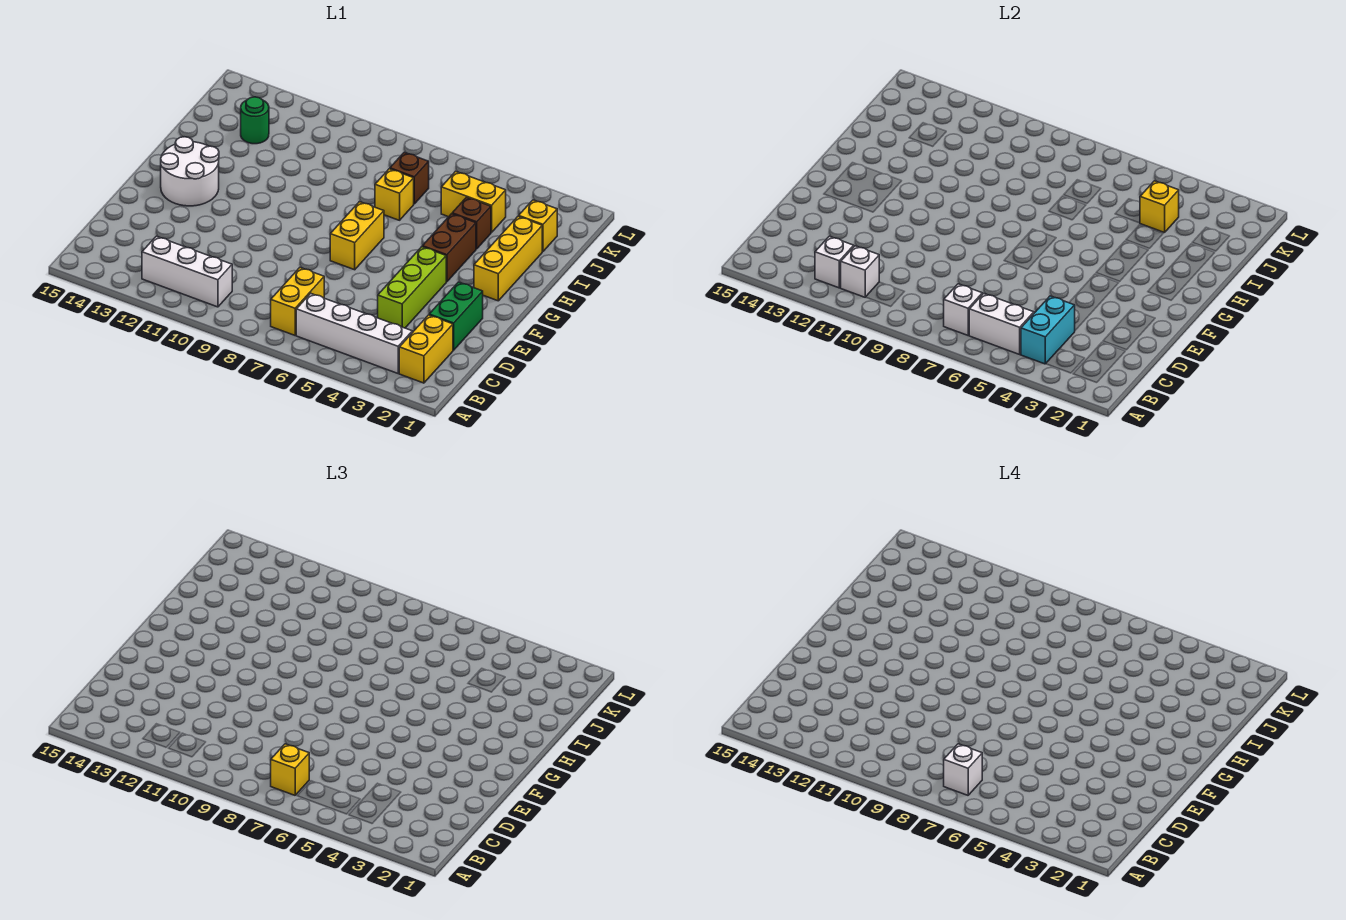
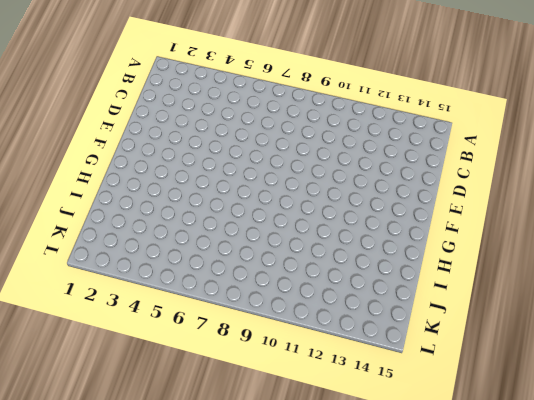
none -> yellow 1x2 brick [399,315,453,383]
none -> white 1x4 brick [296,293,412,373]
none -> yellow 1x2 brick [271,268,324,335]

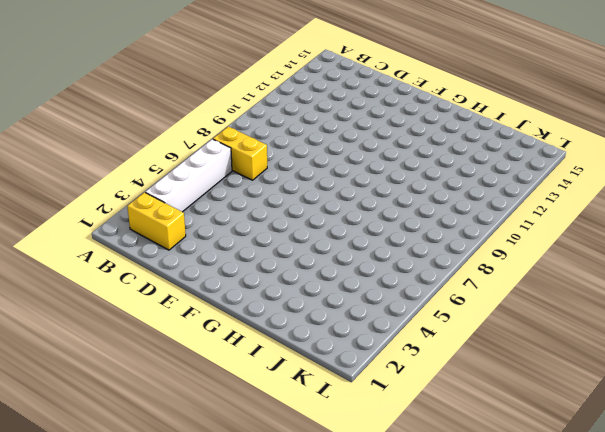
none -> white 1x3 brick [142,236,232,307]
none -> green 1x2 brick [429,282,483,350]
none -> lime 1x3 brick [378,247,446,328]

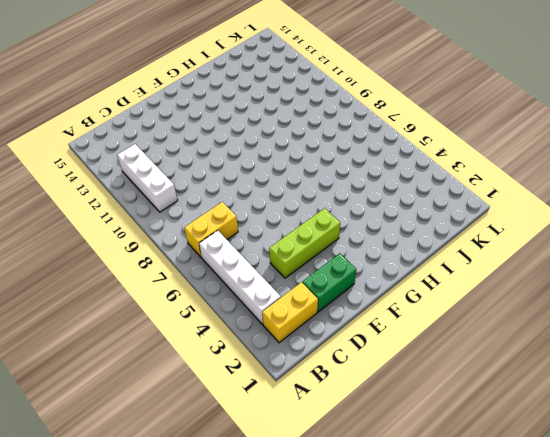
none -> yellow 1x2 brick [330,202,384,270]
none -> white 2x2 round brick [161,137,219,206]
none -> yellow 1x3 brick [474,216,542,301]

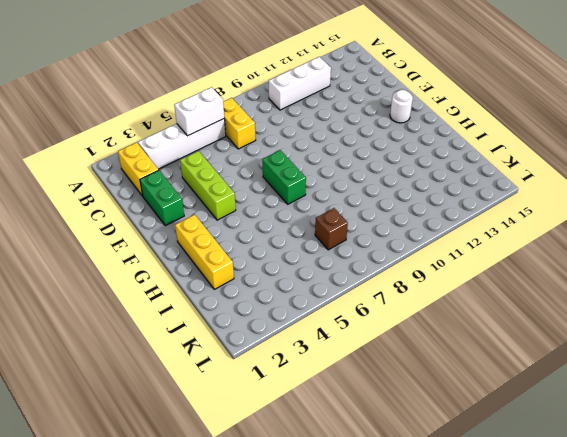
green 1x2 brick [262,150,306,204] -> yellow 1x2 brick [330,202,384,270]
white 1x1 round brick [390,90,413,123] -> white 2x2 round brick [161,137,219,206]
none -> brown 1x2 brick [422,214,476,282]
none -> brown 1x1 brick [452,197,491,249]
none -> yellow 1x1 brick [375,169,414,220]

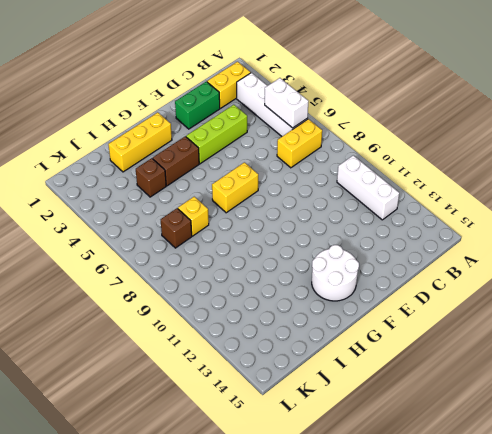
none -> yellow 1x1 brick [519,200,557,251]
none -> yellow 1x2 brick [441,171,506,233]
none -> green 1x1 round brick [241,97,269,144]

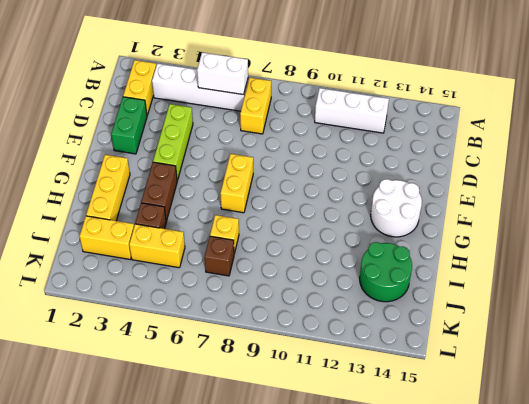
green 2x2 round brick [360,242,412,302] -> green 1x1 round brick [241,97,269,144]
yellow 1x2 brick [79,216,134,259] -> yellow 1x1 brick [519,200,557,251]
none -> cyan 1x2 brick [1021,296,1075,364]
none -> white 1x1 brick [944,284,982,335]
none -> white 1x1 brick [841,246,879,297]

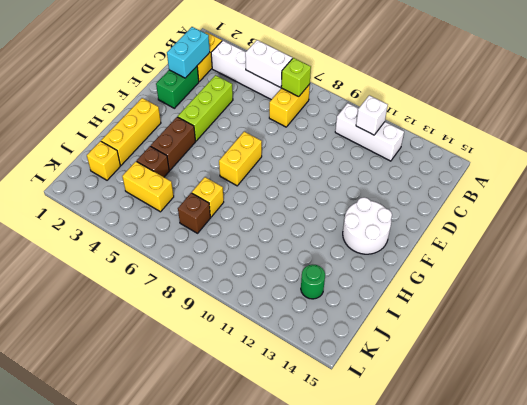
lime 1x1 brick [281,58,311,97] -> white 1x1 brick [944,284,982,335]
cyan 1x2 brick [167,27,210,78] -> cyan 1x2 brick moved to [1021,296,1075,364]
none -> white 1x1 brick [815,236,854,288]
none -> yellow 1x1 brick [1140,181,1179,233]
none -> yellow 1x1 brick [271,744,309,795]

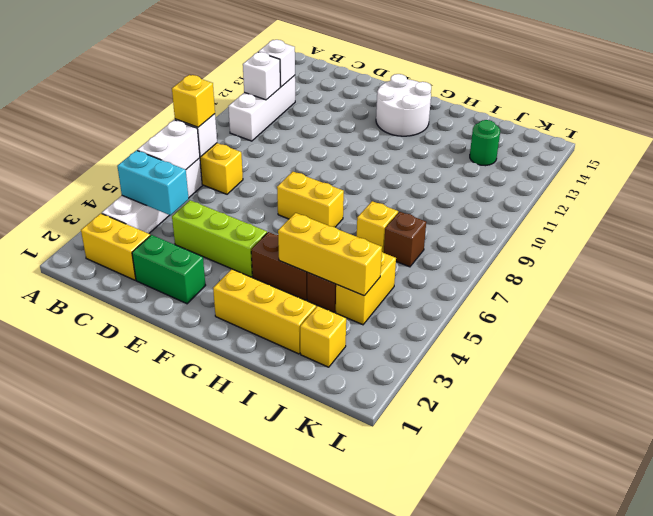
yellow 1x3 brick [278,213,382,296] -> yellow 1x1 brick [1140,181,1179,233]
none -> white 1x1 brick [944,744,982,795]

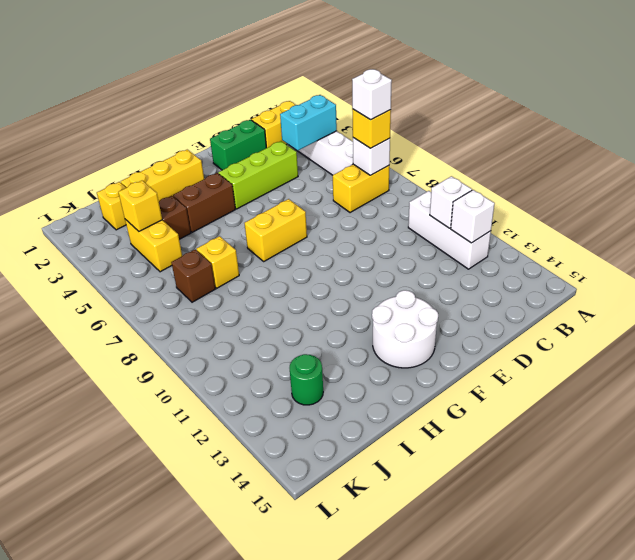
none -> white 1x2 brick [969,293,1034,354]

